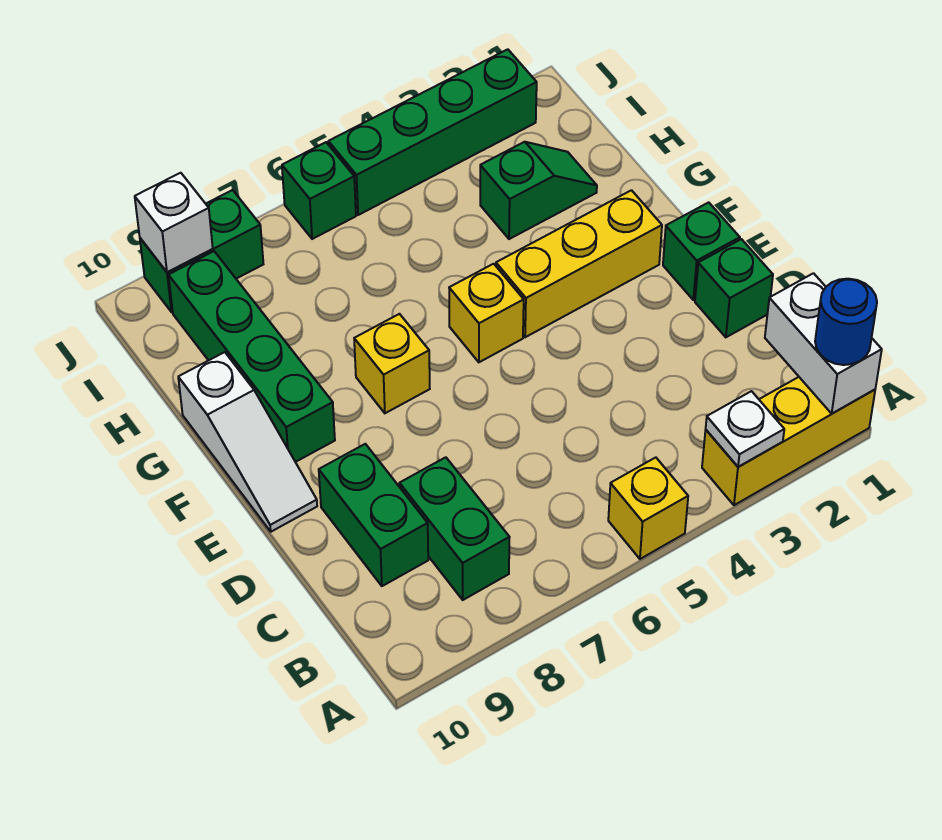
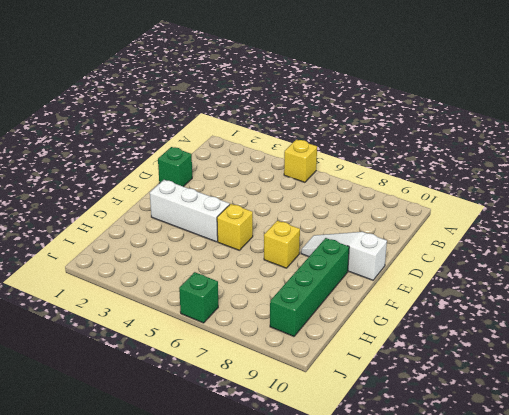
white 1x3 slope [301,232,387,280] -> white 1x3 slope turned to [178,352,317,532]
white 1x3 brick [150,180,230,242] -> yellow 1x3 brick [496,190,662,337]
none -> yellow 1x3 brick [702,377,875,505]
none -> green 1x2 brick [399,457,510,600]
none -> green 1x2 brick [319,444,428,586]

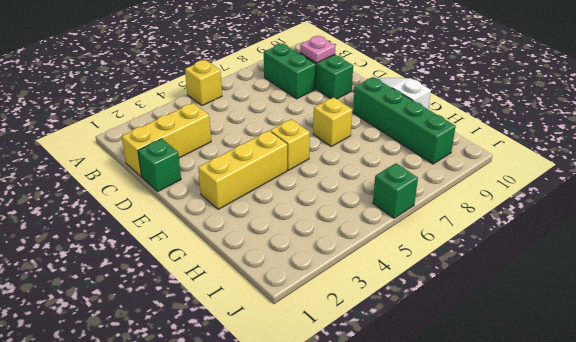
yellow 1x3 brick [122,103,211,177] -> yellow 1x3 brick moved to [702,377,875,505]
pink 1x1 plate [300,36,335,63] -> none
none -> green 1x1 brick [663,202,740,300]
none -> green 1x2 slope [480,142,597,239]
none -> green 1x4 brick [328,49,537,215]

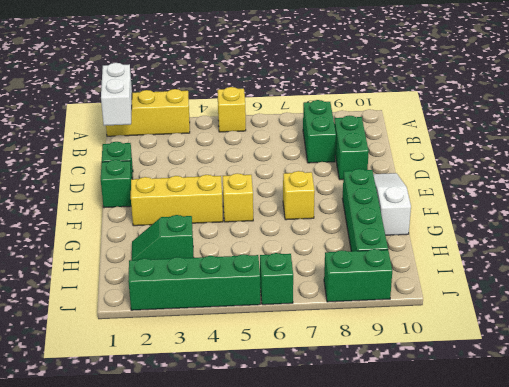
none -> white 1x1 plate [706,391,784,467]
none -> white 1x1 brick [135,173,213,272]
none -> blue 1x1 round brick [815,279,877,365]

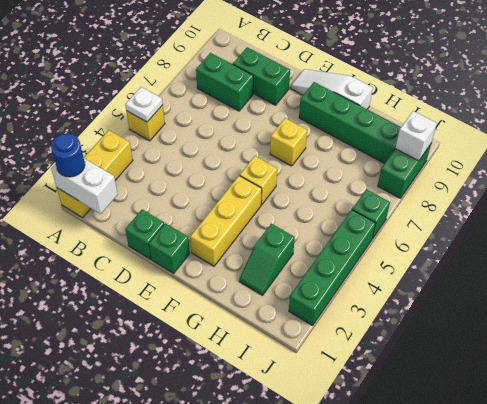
white 1x1 plate [125,87,163,122] -> white 1x1 plate moved to [706,391,784,467]

